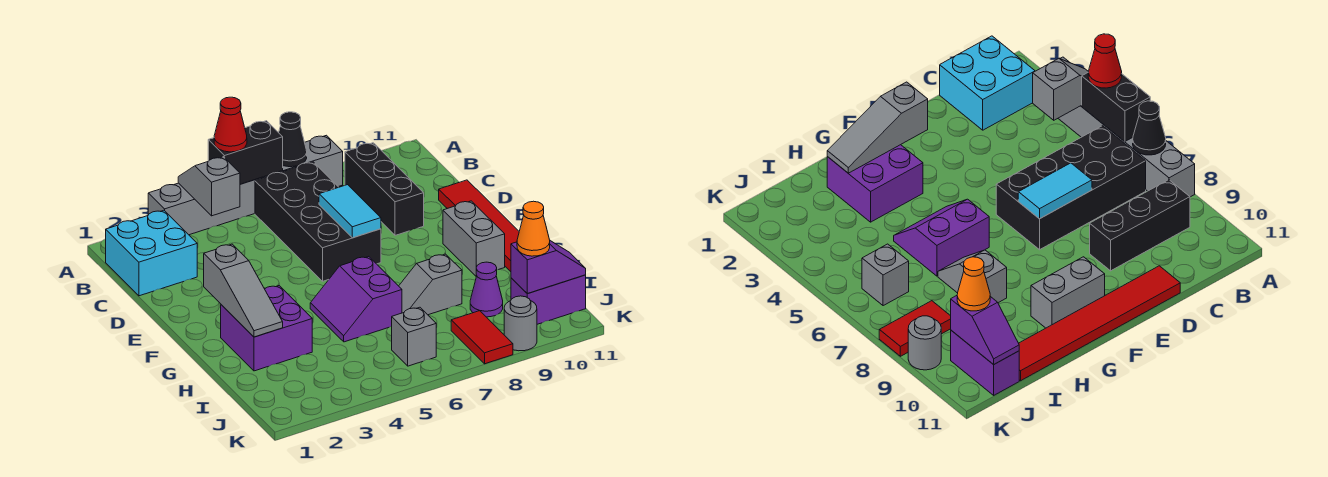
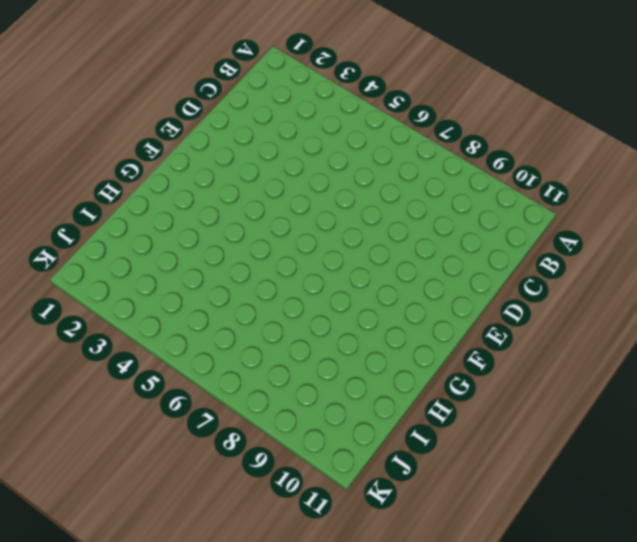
none -> grey 1x6 brick [148,135,343,235]
none -> cyan 2x2 brick [106,210,197,296]
none -> black 2x4 brick [255,162,381,281]

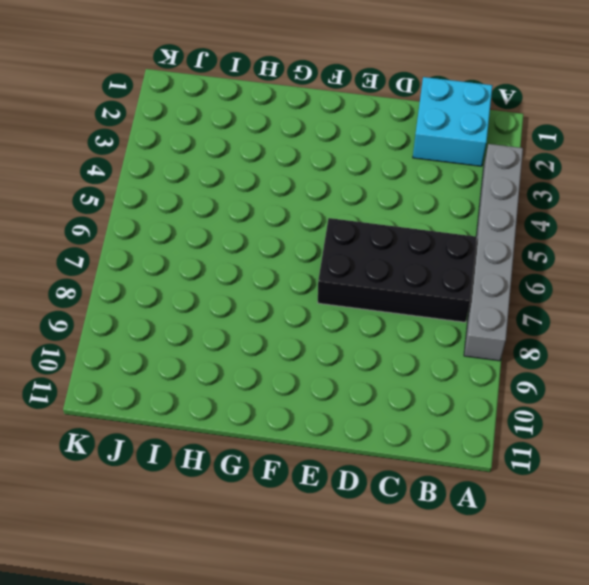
none -> black 1x3 brick [345,143,424,235]
none -> red 1x6 tile [439,180,519,272]
none -> grey 1x2 brick [443,201,505,276]

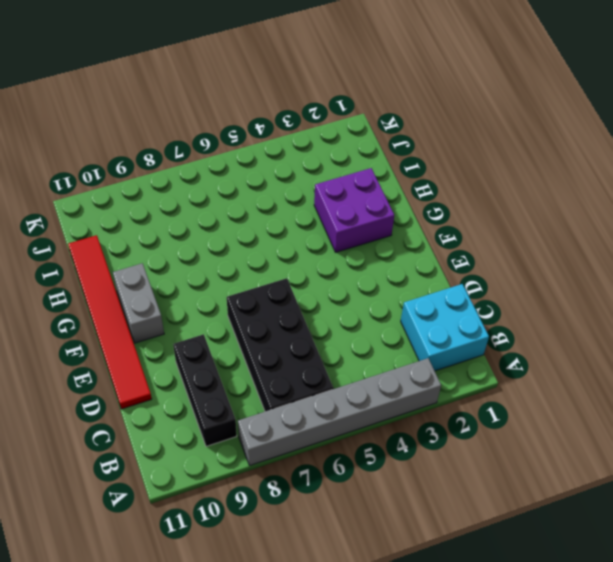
none -> purple 2x2 slope [310,257,402,342]
none -> grey 1x2 slope [399,254,462,315]
none -> purple 1x1 cone [470,262,503,317]

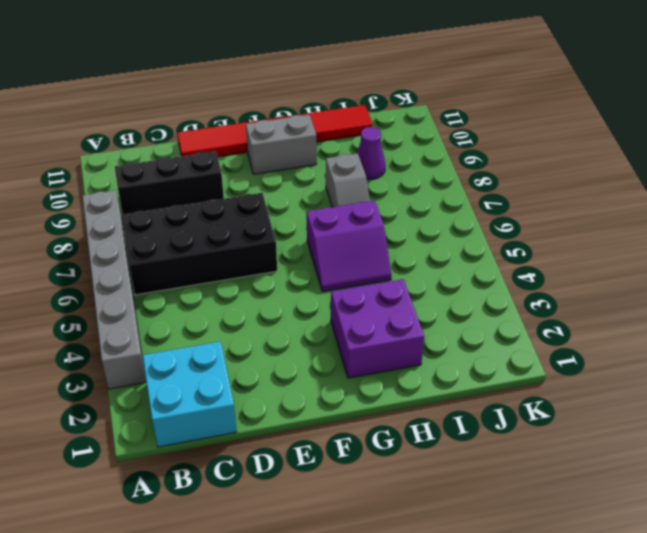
none -> grey 1x1 brick [392,307,436,366]
none -> red 1x2 tile [451,311,513,364]
none -> purple 1x2 brick [511,275,586,324]

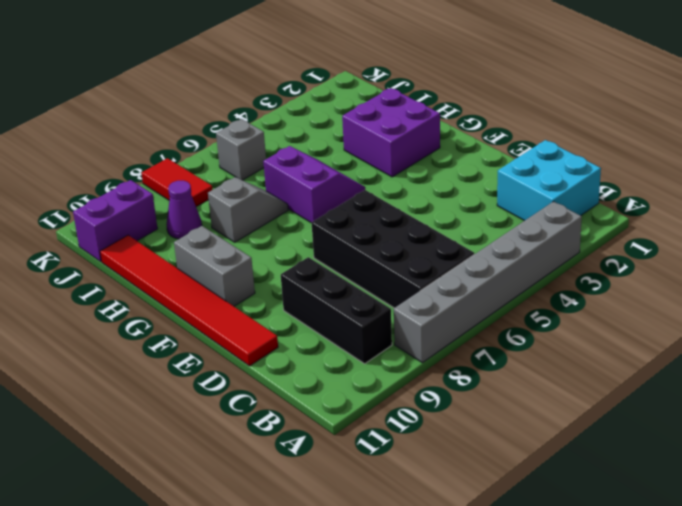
none -> grey 1x1 round brick [504,296,537,351]
none -> grey 1x2 slope [178,157,240,216]
none -> black 1x2 brick [208,121,283,184]

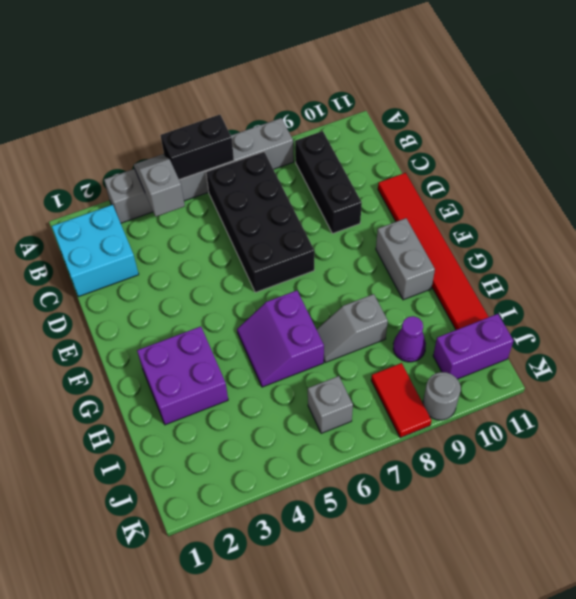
none -> black 1x1 cone [279,112,307,167]
none -> cyan 1x2 tile [319,185,381,238]
none -> grey 1x3 slope [204,244,283,337]

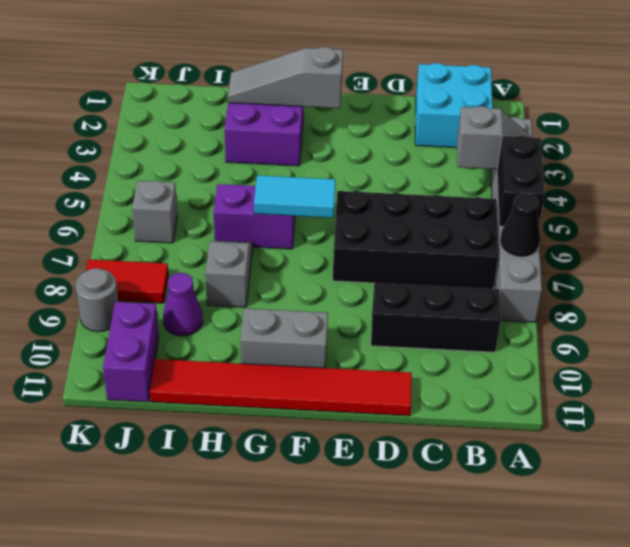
cyan 1x2 tile [254,175,336,218] -> cyan 1x2 tile moved to [319,185,381,238]
none -> purple 1x2 slope [511,241,586,294]
none -> red 1x1 cone [214,97,247,152]
none -> orange 1x1 cone [517,201,550,256]

